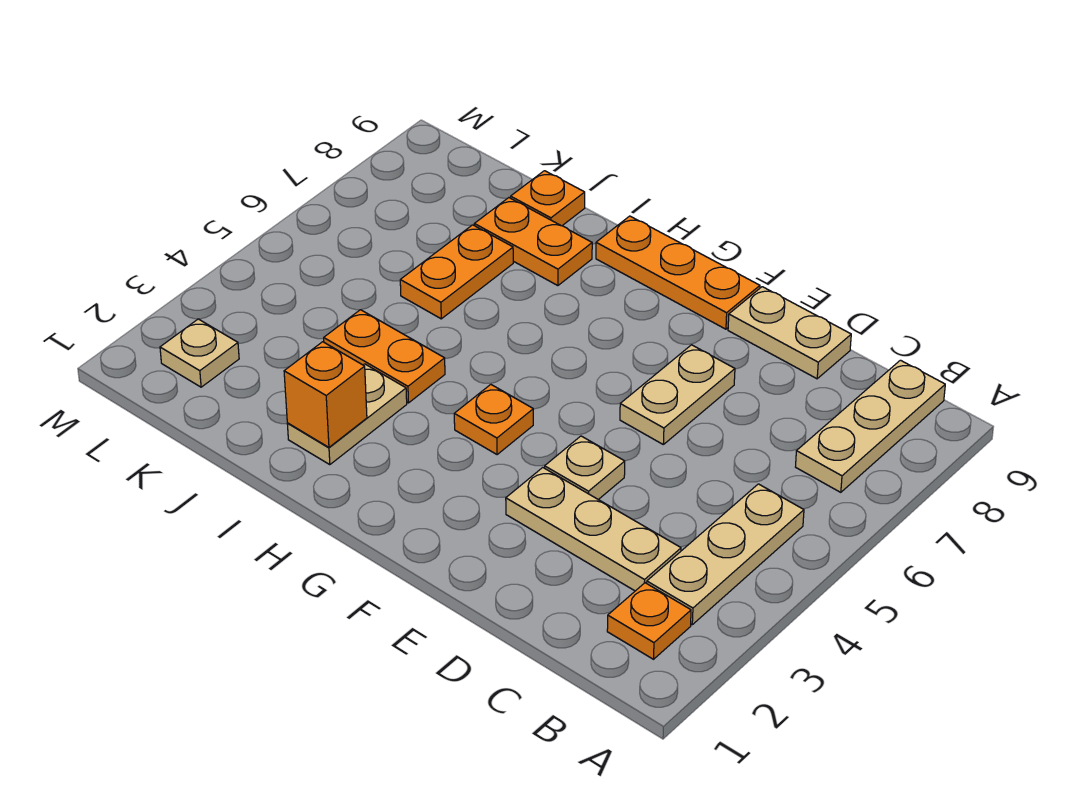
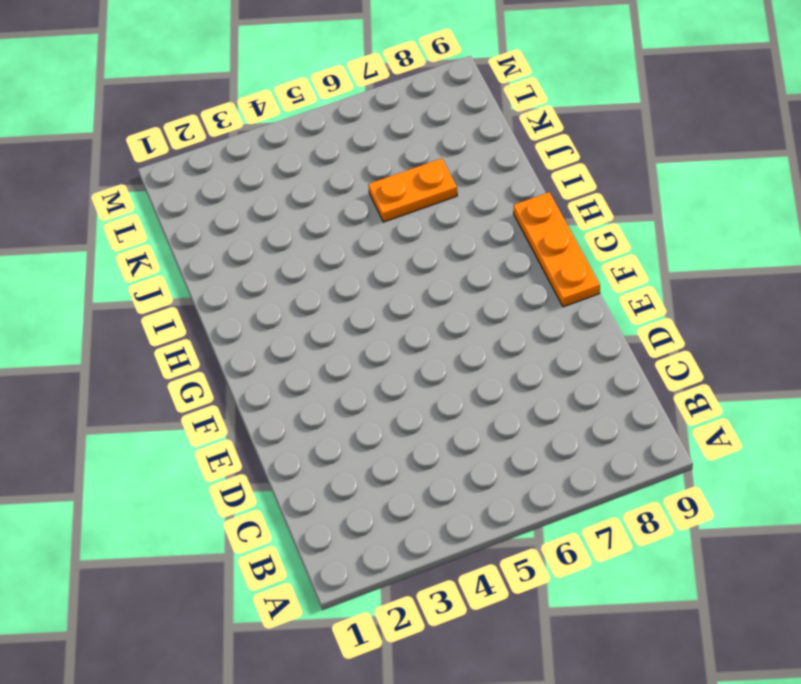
none -> orange 1x1 plate [607,583,691,659]
none -> tan 1x3 plate [647,484,804,625]
none -> tan 1x3 plate [796,360,945,492]

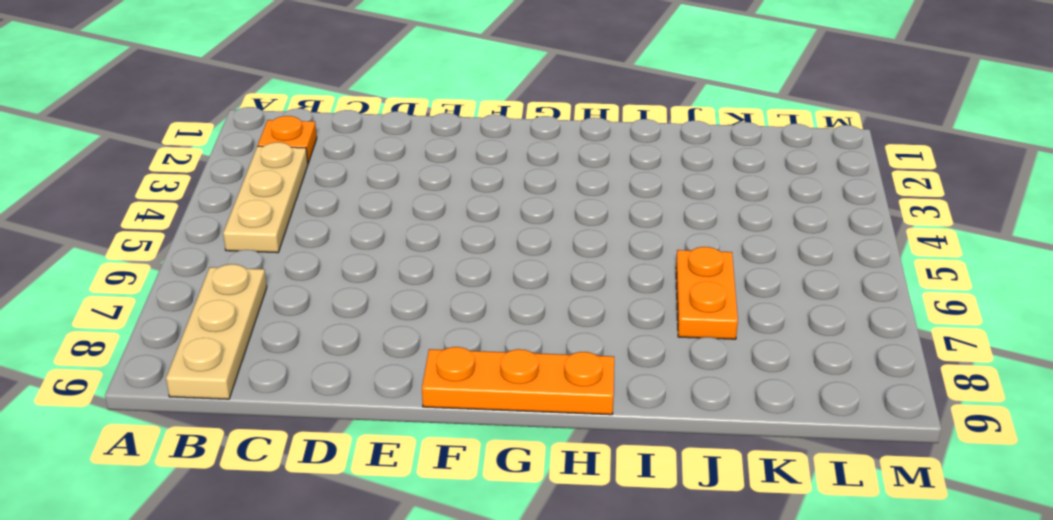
none -> tan 1x3 plate [506,468,681,591]
none -> tan 1x2 plate [728,287,851,379]
none -> tan 1x1 plate [545,436,625,500]

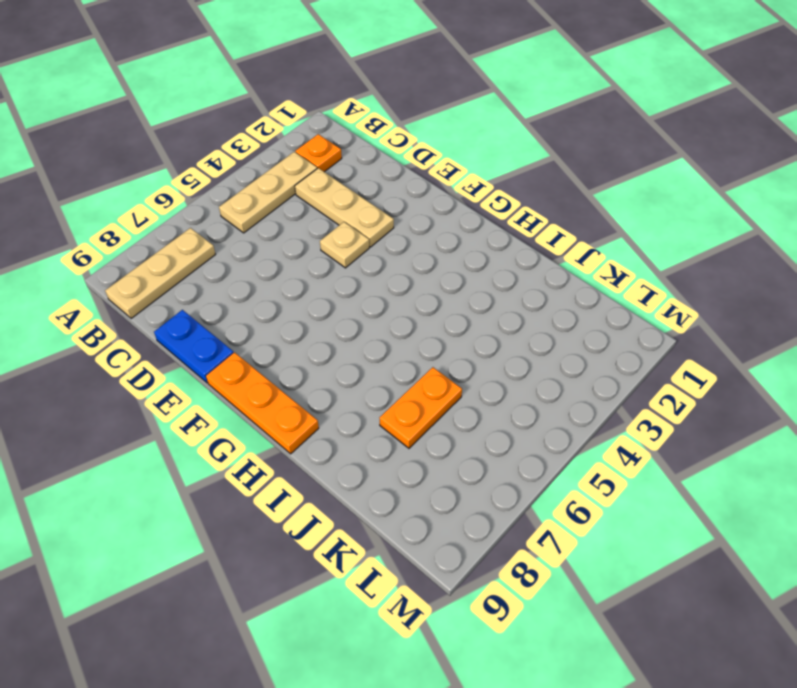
blue 1x2 plate [154,310,234,383] -> tan 1x2 plate [728,287,851,379]
none -> tan 1x2 plate [620,345,735,444]
none -> orange 1x1 plate [454,385,533,455]
none -> tan 1x2 plate [287,364,407,465]

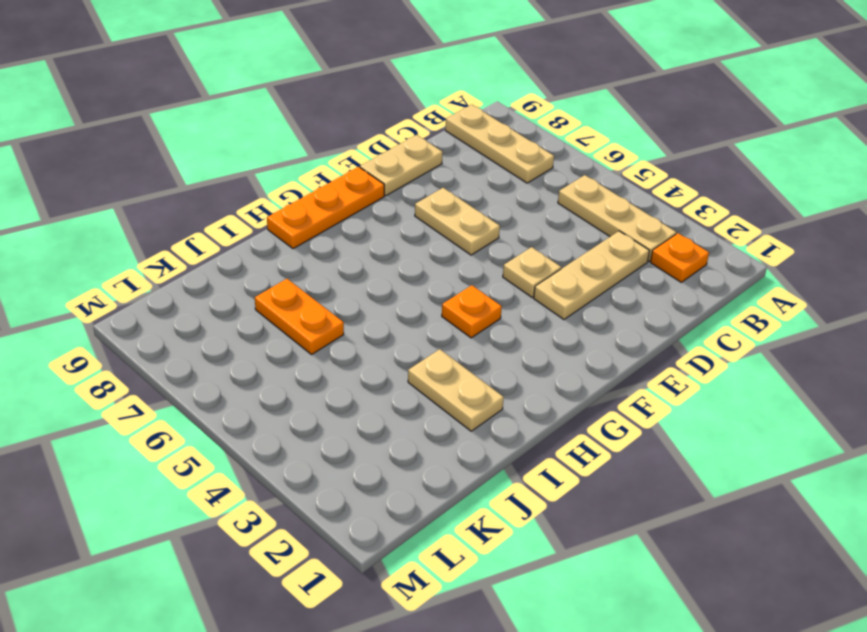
none -> orange 1x2 plate [324,310,445,403]
none -> orange 1x2 plate [474,198,592,286]
none -> orange 1x1 plate [511,171,585,226]

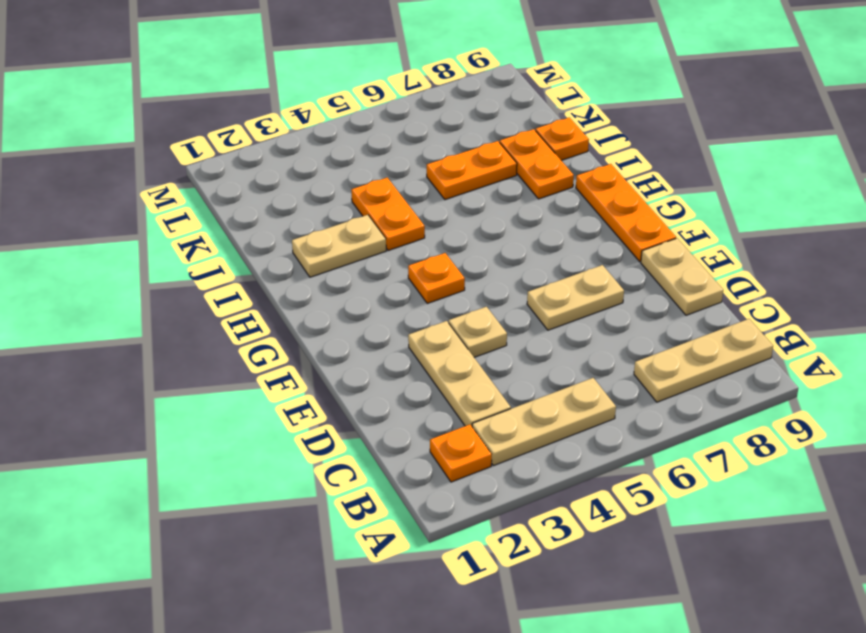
none -> tan 1x1 plate [160,319,239,387]
none -> orange 1x1 brick [284,342,367,447]

